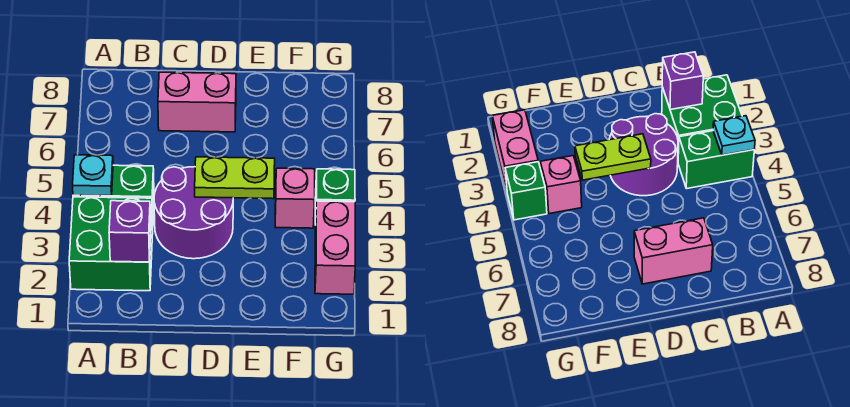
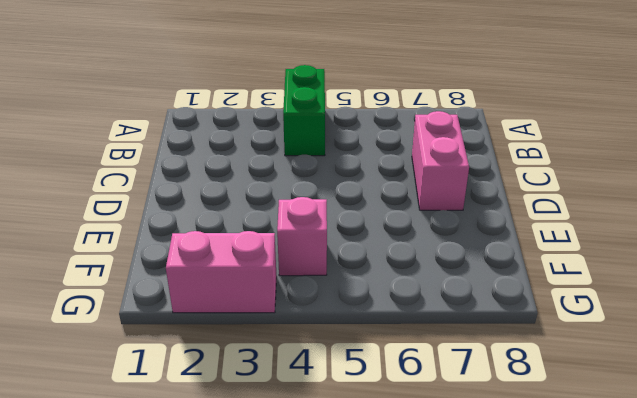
none -> green 2x2 brick [69,197,153,291]
none -> purple 2x2 round brick [154,167,233,259]

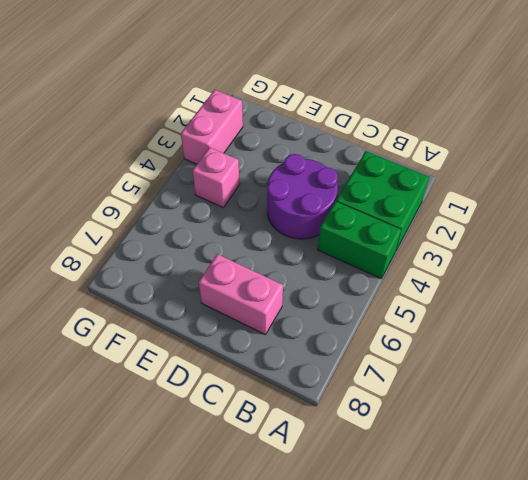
none -> green 1x1 brick [315,169,355,225]
none -> cyan 1x1 plate [73,155,113,196]

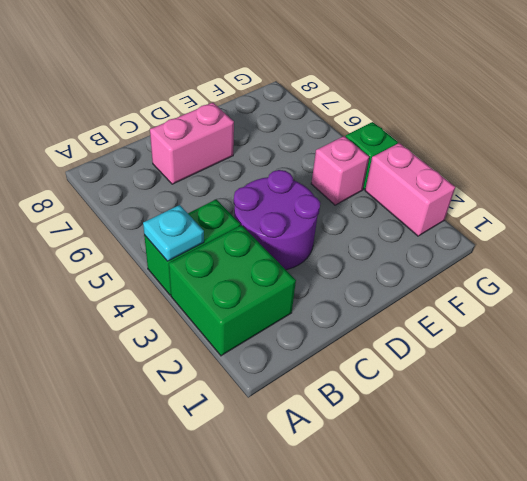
none -> purple 1x1 brick [109,201,151,262]
none -> lime 1x2 plate [195,157,275,199]

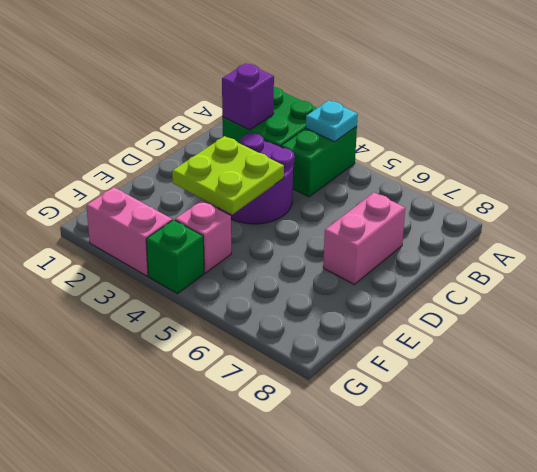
lime 2x2 plate [172,136,284,214] -> lime 1x2 plate [195,157,275,199]

